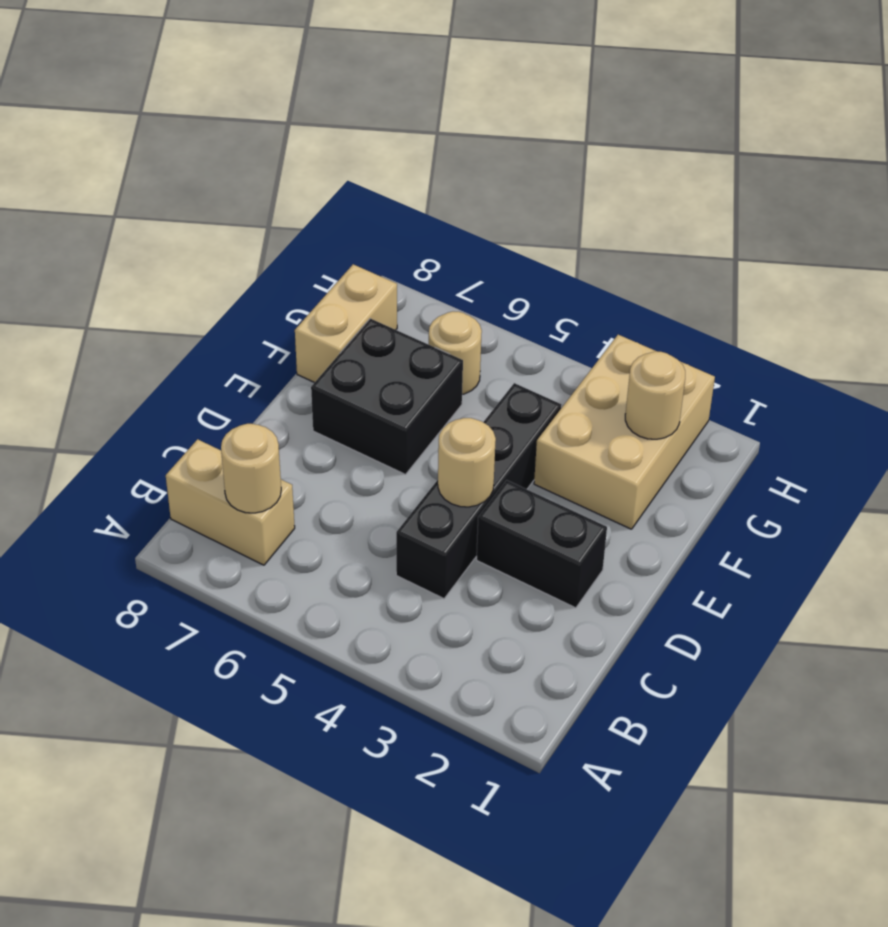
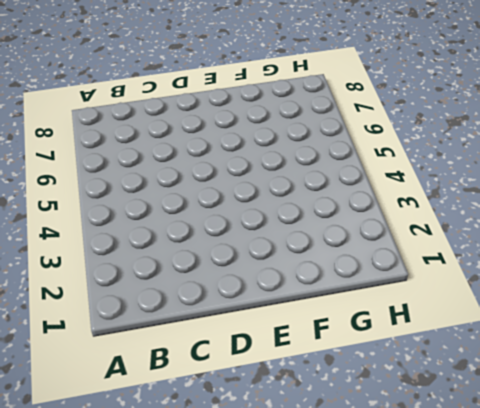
none -> tan 1x2 brick [166,439,295,565]
none -> black 1x4 brick [396,383,561,599]

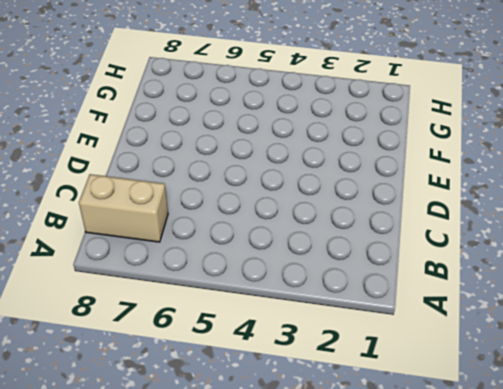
none -> black 1x4 brick [396,383,561,599]
none -> black 1x2 brick [477,480,607,608]

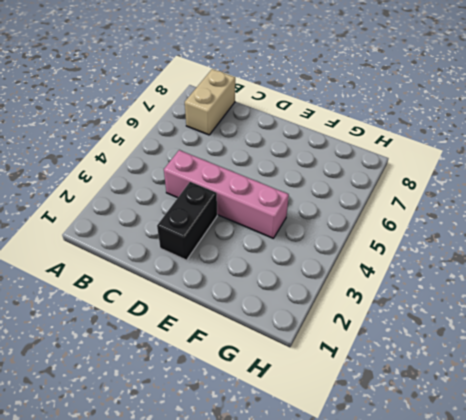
pink 1x4 brick [164,150,289,238] -> black 1x4 brick [396,383,561,599]
none -> black 2x2 brick [311,319,463,475]
none -> tan 2x3 brick [534,335,715,529]

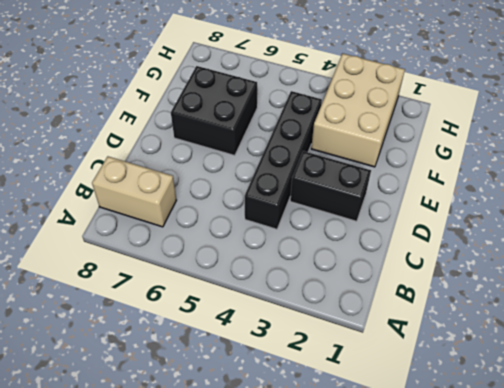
none -> tan 1x2 brick [295,264,397,383]
none -> tan 1x1 round brick [429,311,482,394]

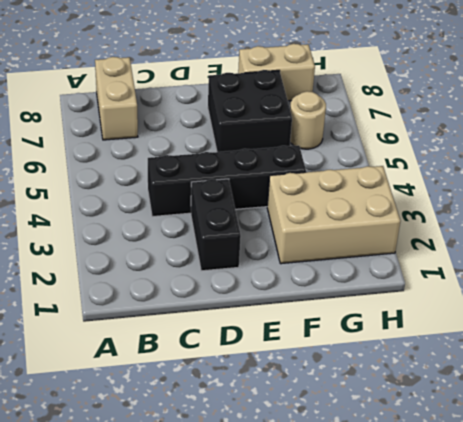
none -> tan 1x1 round brick [221,424,281,513]
none -> tan 1x1 round brick [438,418,496,507]

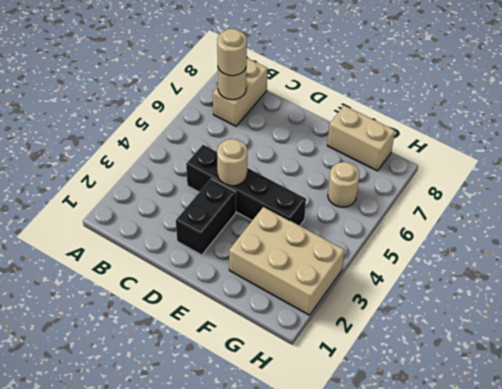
tan 1x1 round brick [217,29,247,76] -> tan 1x1 round brick moved to [625,352,685,439]
none -> black 2x2 brick [311,319,463,475]

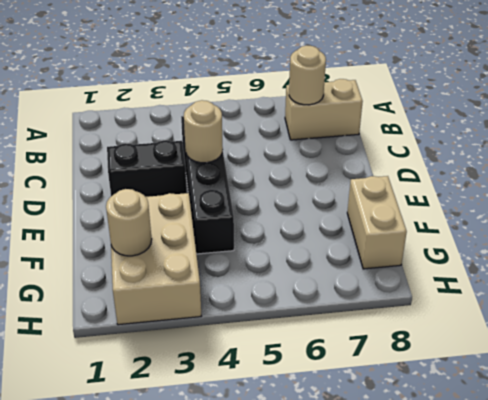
none -> black 2x2 brick [311,319,463,475]
none -> tan 1x1 round brick [429,311,482,394]

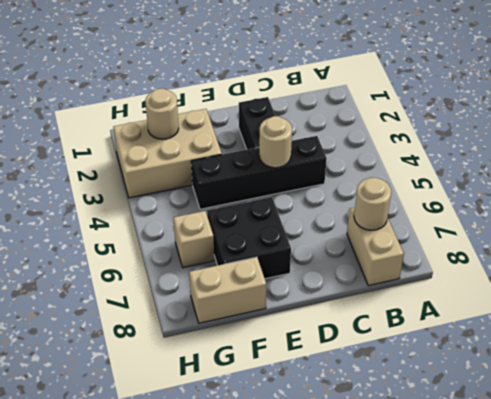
tan 1x1 brick [173,211,214,268] -> tan 1x1 round brick [429,311,482,394]

